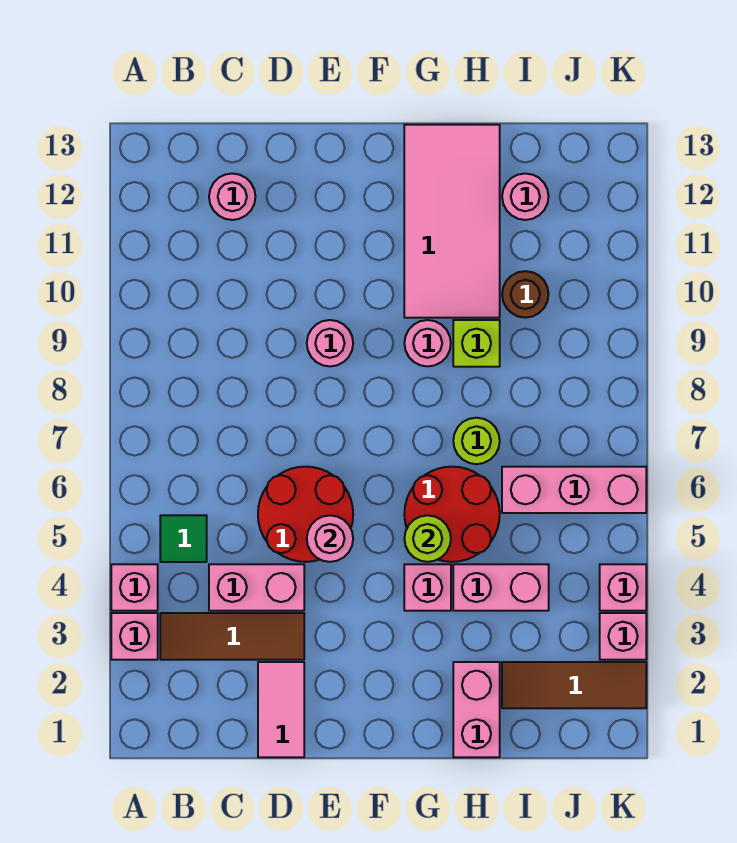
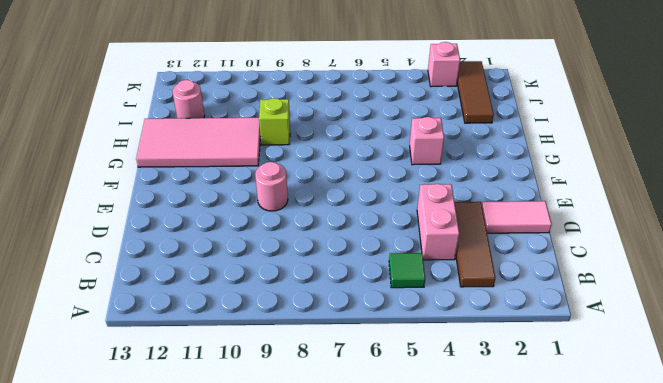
none -> pink 1x1 brick [111,613,158,660]
none -> pink 1x1 brick [111,564,158,611]
none -> pink 1x1 round brick [209,174,255,220]

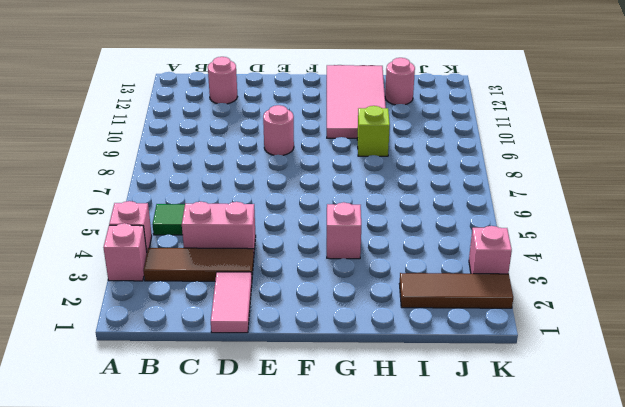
none -> red 2x2 round brick [258,467,353,562]
none -> red 2x2 round brick [404,467,500,562]
none -> pink 1x1 round brick [404,320,451,366]

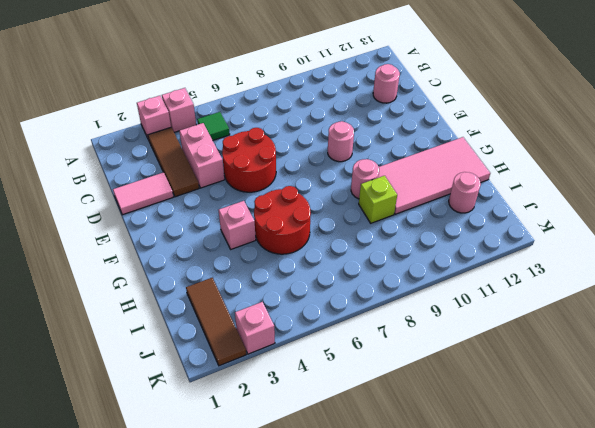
none -> pink 1x2 brick [453,662,500,757]
none -> pink 1x2 brick [453,564,549,611]
none -> lime 1x1 round brick [453,418,500,464]

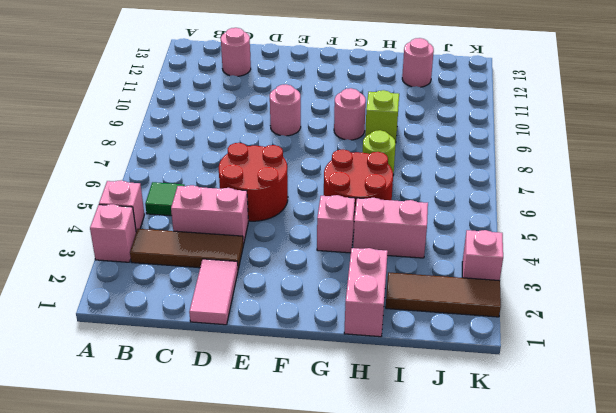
none -> pink 2x4 tile [404,125,500,318]
none -> pink 1x3 brick [502,467,646,513]
none -> brown 1x1 round brick [502,271,549,318]

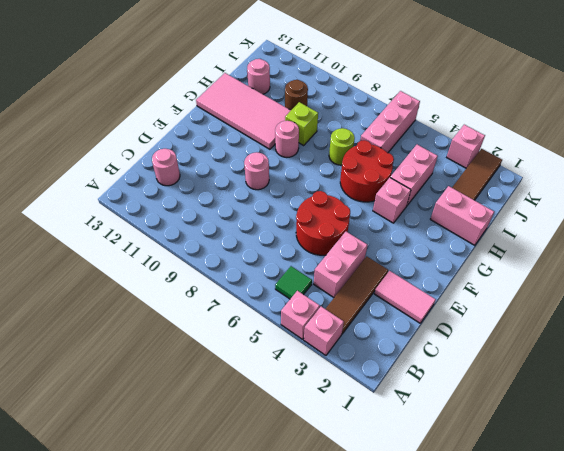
none -> pink 1x1 brick [600,564,646,611]
none -> pink 1x1 round brick [307,515,353,562]
none -> lime 1x1 round brick [404,515,451,562]

